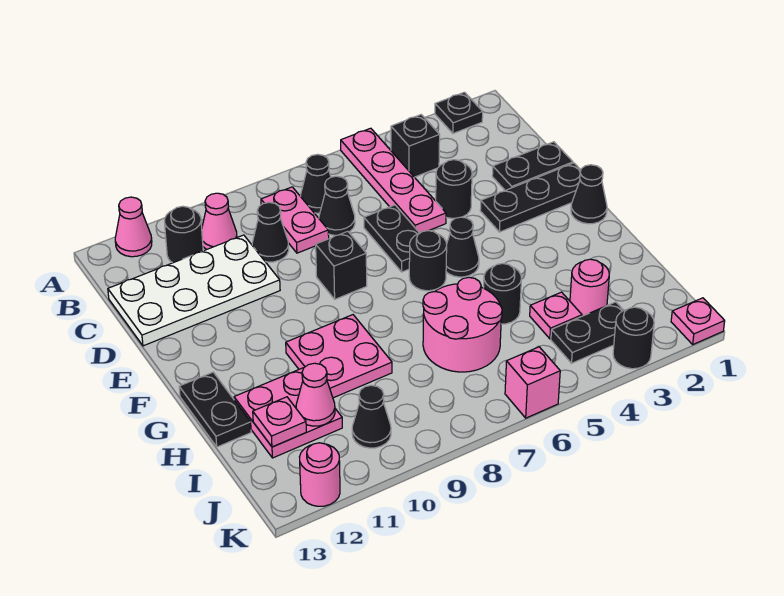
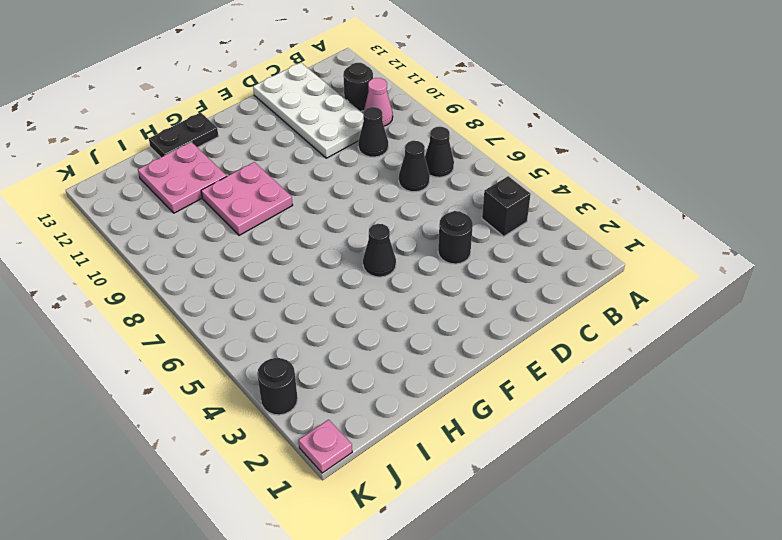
none -> black 1x1 plate [435,92,483,133]
none -> pink 1x4 plate [341,128,446,233]
none -> pink 1x1 cone [115,197,152,257]
none -> pink 1x2 plate [261,187,329,253]

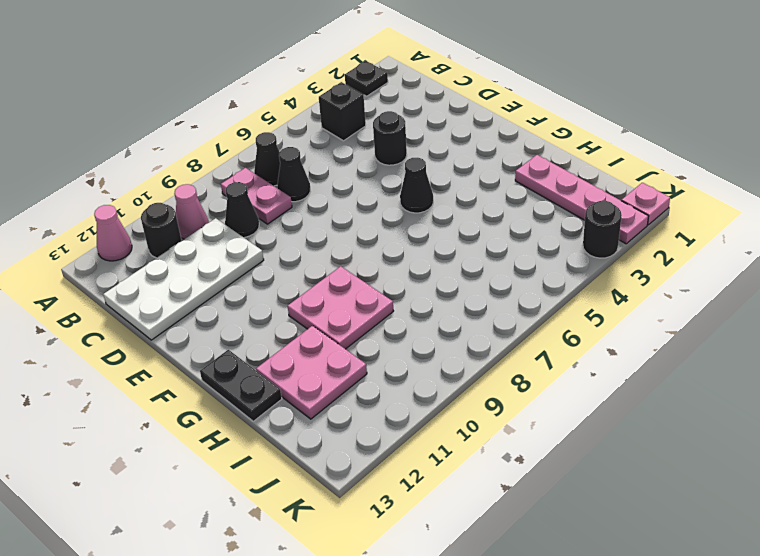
pink 1x4 plate [515,155,649,244] -> pink 1x4 plate moved to [341,128,446,233]
none -> black 1x2 plate [492,142,573,190]
none -> black 1x2 plate [364,205,419,272]
none -> black 1x3 plate [480,163,581,232]
none -> black 1x1 brick [316,231,367,299]

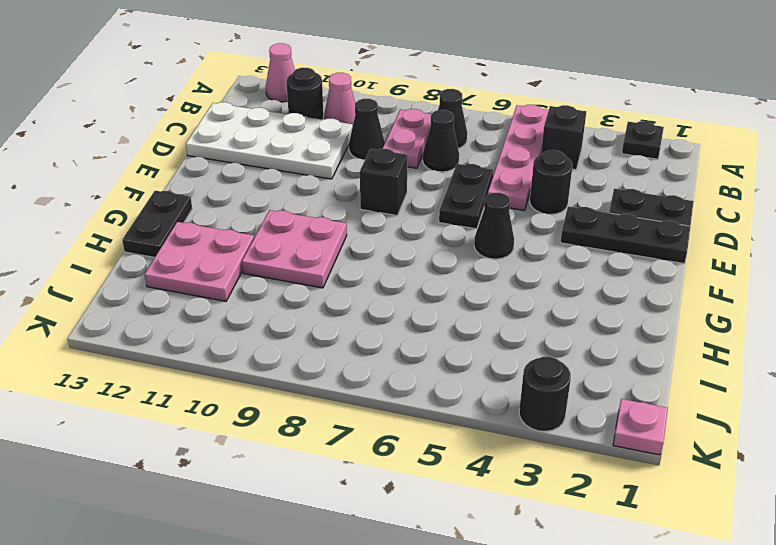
none -> black 1x1 cone [571,165,607,224]
none -> black 1x1 round brick [409,231,447,291]
none -> black 1x1 round brick [484,263,521,324]
none -> pink 2x2 round brick [423,277,502,372]

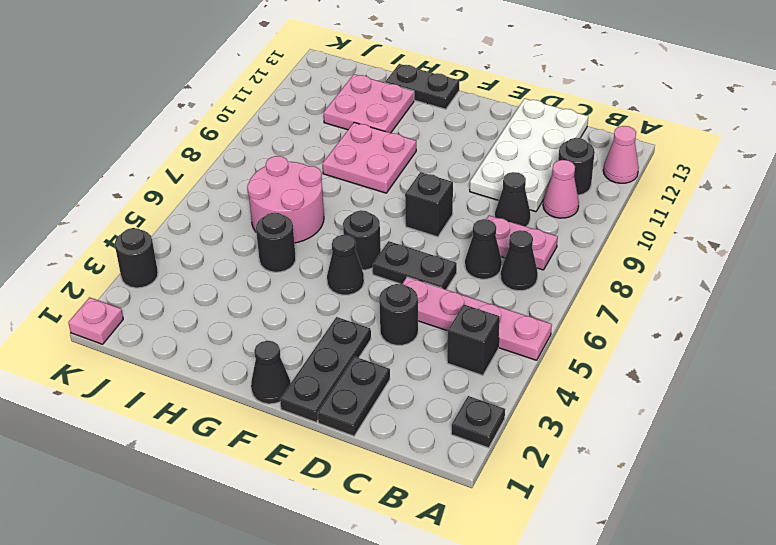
none -> pink 1x1 round brick [570,259,609,316]
none -> pink 1x1 plate [530,292,582,339]
none -> black 1x2 plate [551,302,624,363]
none -> black 1x1 cone [352,385,391,448]

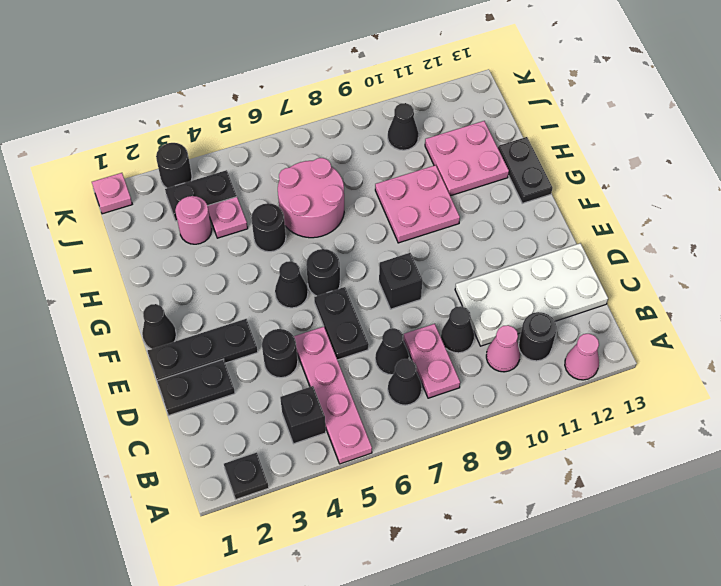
none -> pink 1x1 brick [505,347,560,418]
none -> pink 1x1 round brick [300,443,340,506]
none -> pink 1x1 cone [296,363,335,426]
none -> pink 1x1 plate [253,397,306,447]

